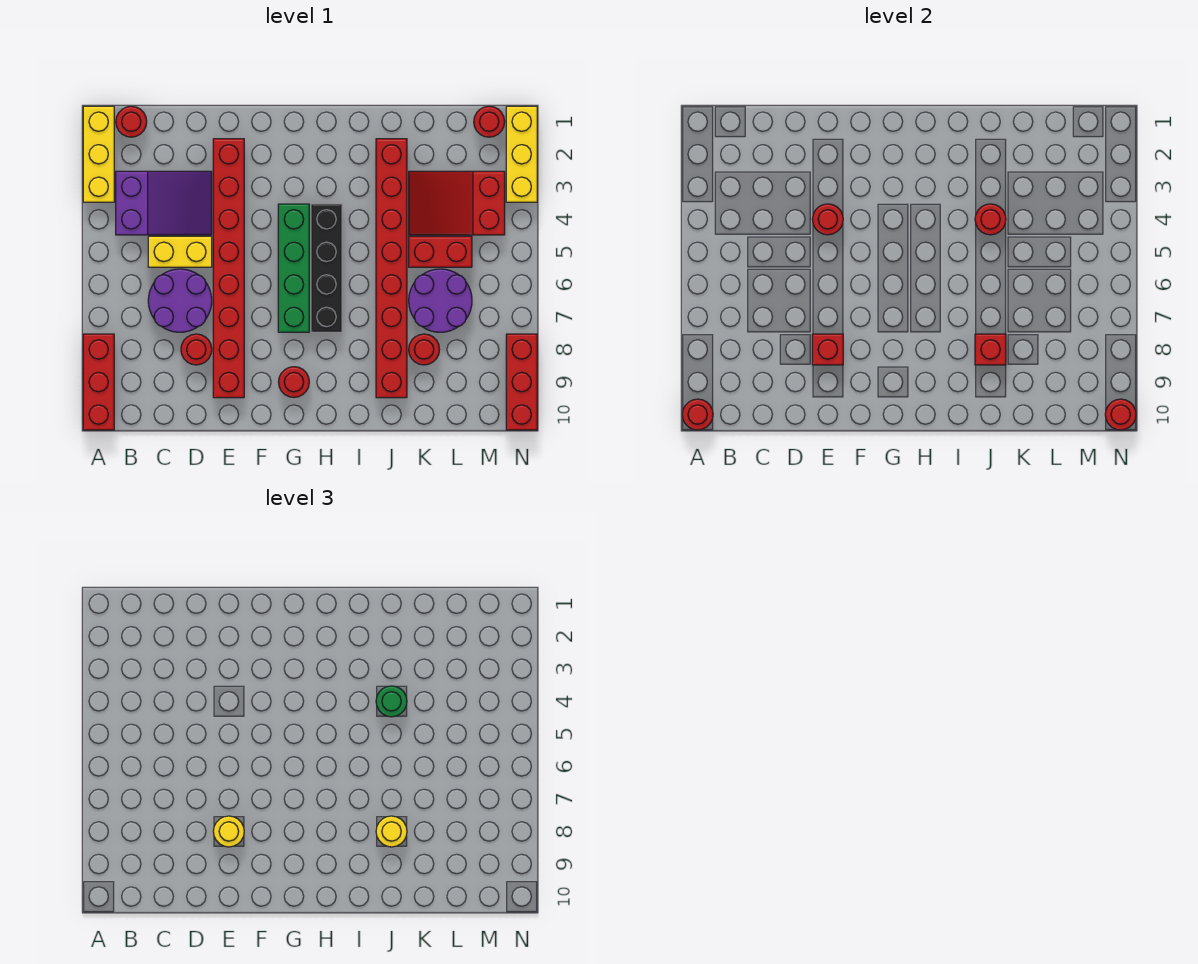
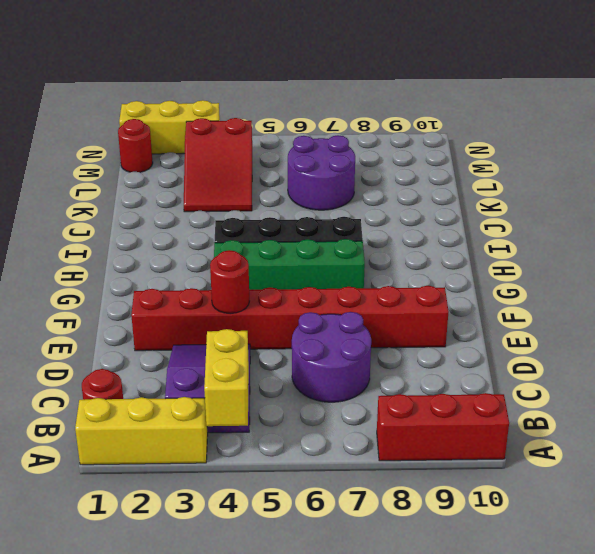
yellow 1x2 brick [204,329,249,426] -> yellow 1x2 brick moved to [148,236,212,267]
none -> red 1x1 round brick [181,334,212,365]
none -> red 1x1 round brick [279,367,309,397]
none -> red 1x8 brick [376,139,407,398]

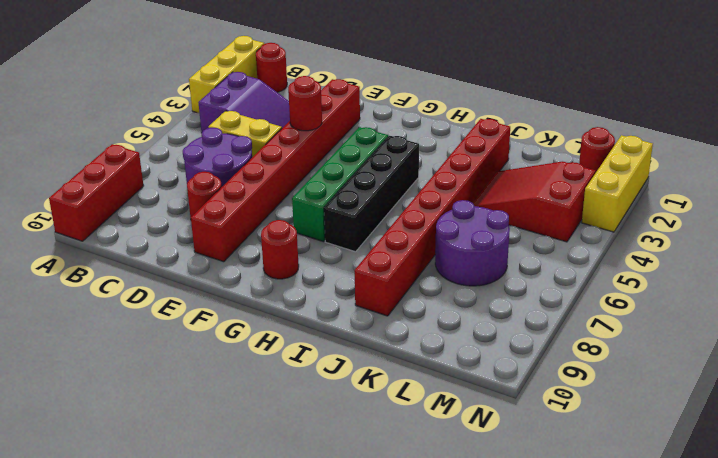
none -> red 1x2 brick [409,236,472,267]
none -> red 1x1 round brick [409,334,440,365]
none -> red 1x3 brick [506,334,537,430]

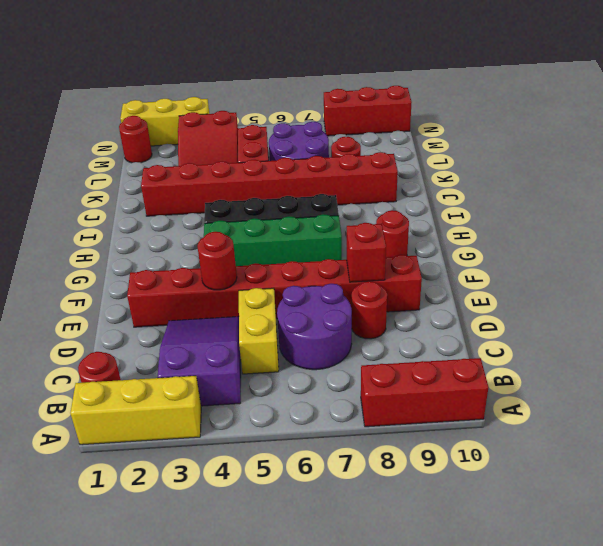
none -> red 1x1 round brick [682,399,713,430]
none -> red 1x1 round brick [975,204,1006,235]
none -> red 1x1 brick [975,334,1006,365]

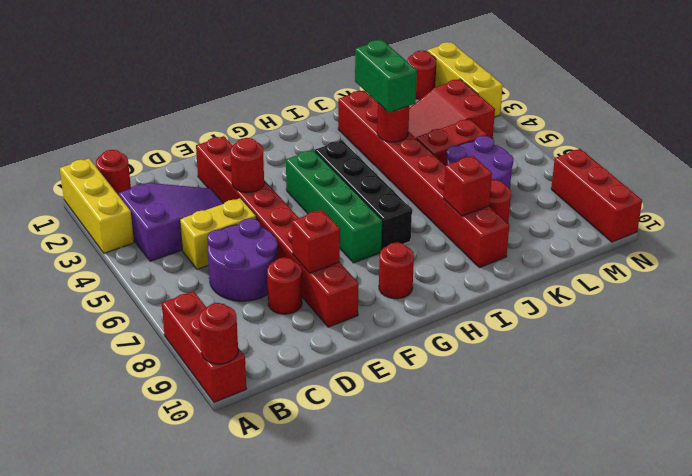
green 1x2 brick [355,40,417,112] -> green 1x1 round brick [376,686,407,717]
none -> red 1x1 round brick [1105,399,1136,430]
none -> yellow 1x1 round brick [213,816,244,847]
none -> yellow 1x1 round brick [376,816,407,847]

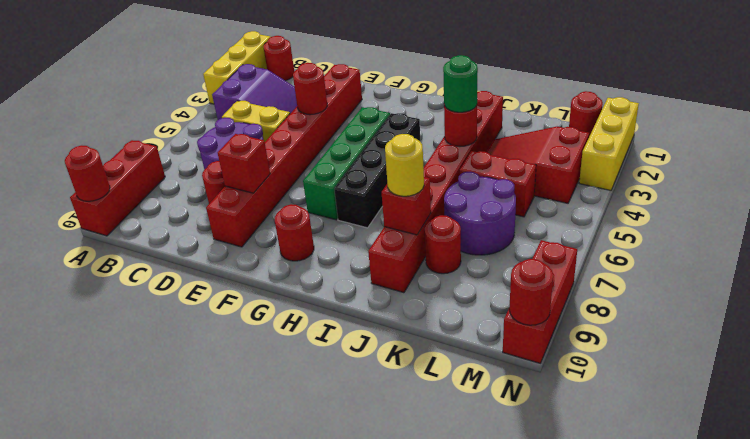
none -> yellow 1x1 round brick [213,816,244,847]

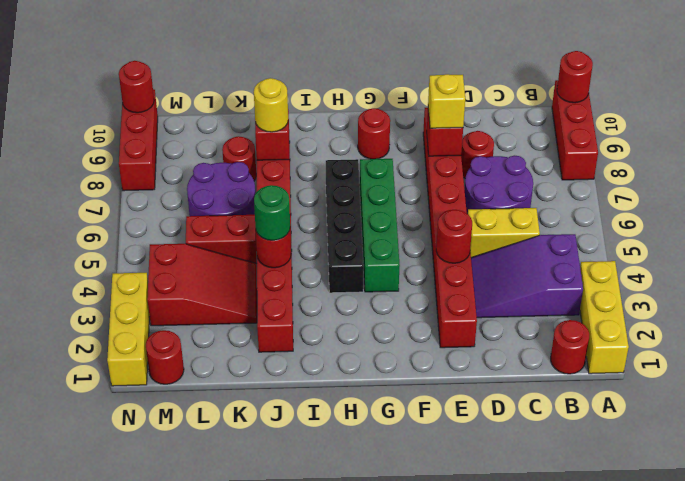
yellow 1x1 brick [428,74,465,128] -> yellow 1x1 round brick [213,816,244,847]

